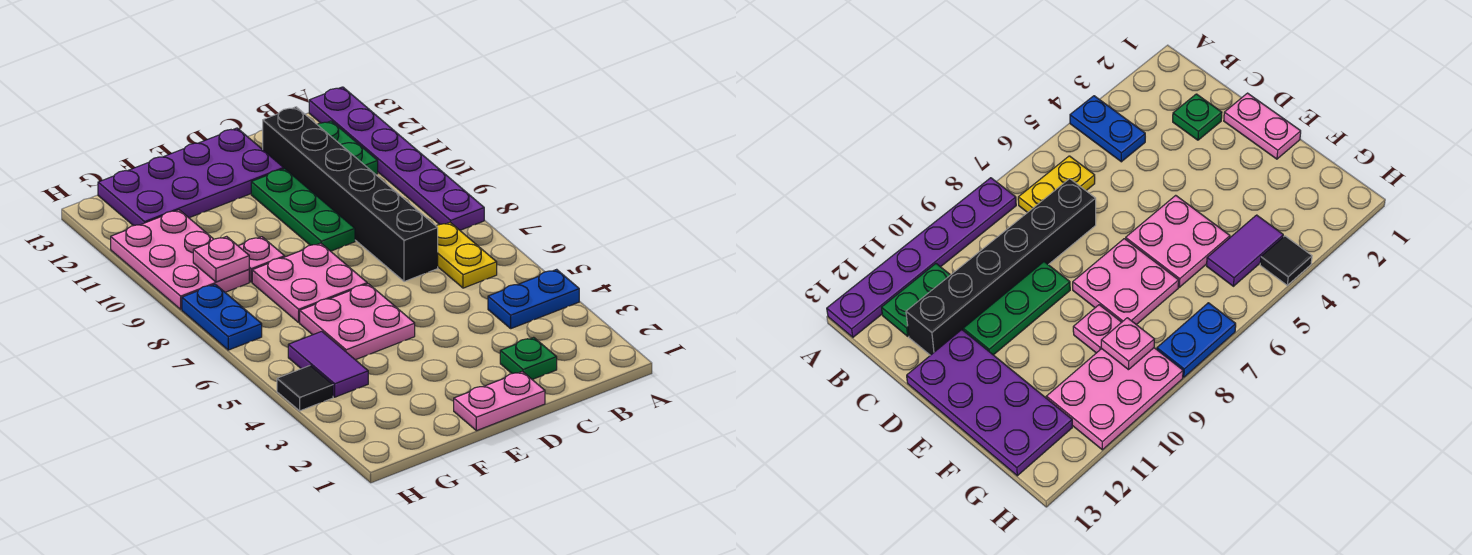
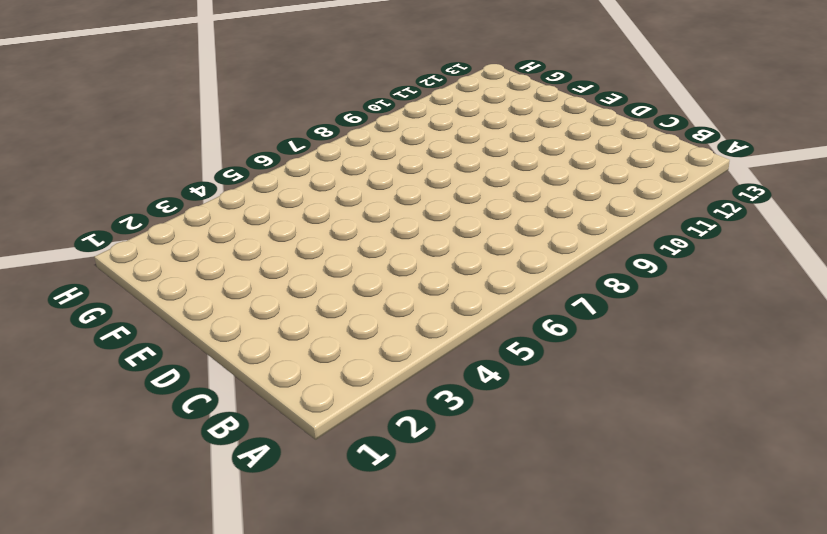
none -> blue 1x2 plate [488,269,579,329]
none -> purple 1x6 plate [309,87,484,230]
none -> yellow 1x2 plate [437,222,497,288]

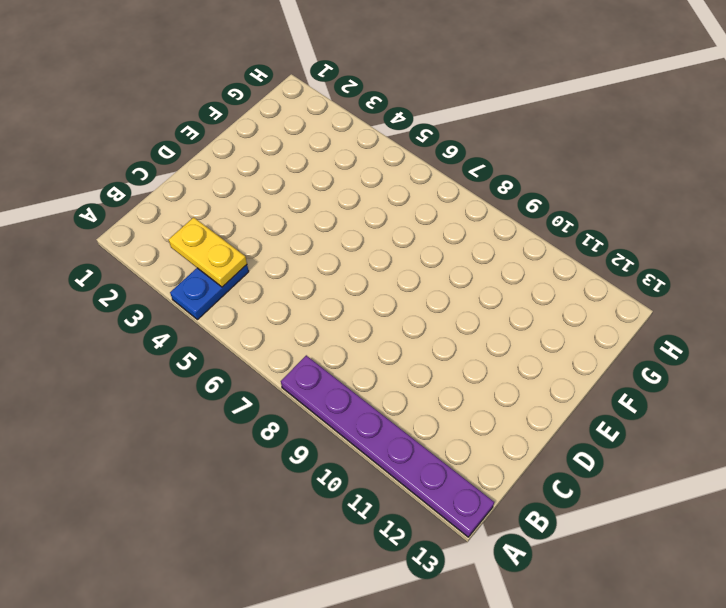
yellow 1x2 plate [168,217,247,287] -> yellow 1x2 plate moved to [437,222,497,288]
none -> green 1x2 plate [317,121,378,174]
none -> green 1x1 plate [500,337,557,379]
none -> black 1x6 brick [263,107,438,282]

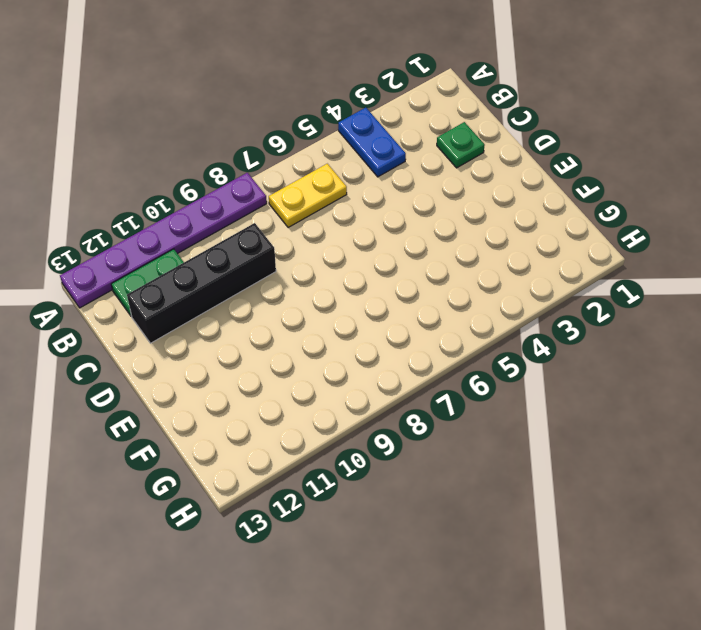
black 1x4 brick [127,223,276,343] -> black 1x6 brick [263,107,438,282]
none -> pink 1x2 plate [454,371,545,431]
none -> green 1x3 plate [251,169,355,251]
none -> purple 2x4 plate [98,128,284,226]

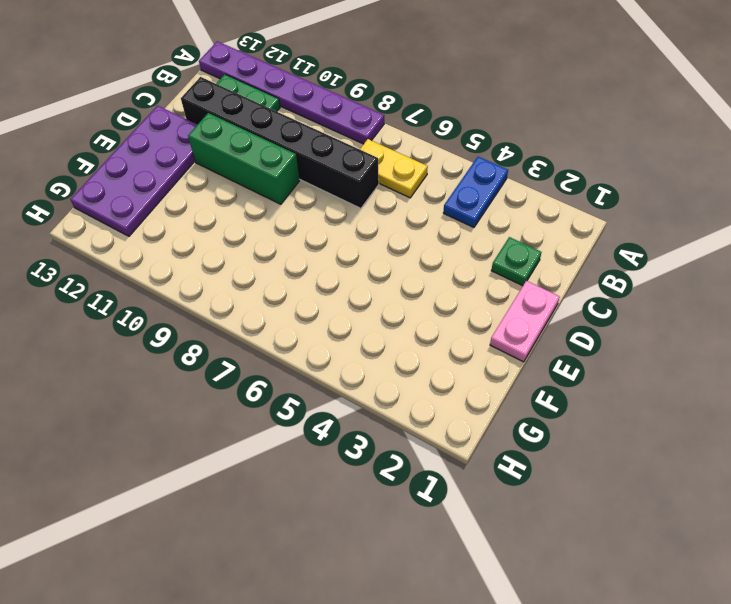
green 1x3 brick [188,113,300,204] -> green 1x3 plate [251,169,355,251]
none -> pink 2x2 plate [300,284,415,360]
none -> pink 2x2 plate [252,243,367,323]
none -> pink 1x1 plate [238,237,285,282]

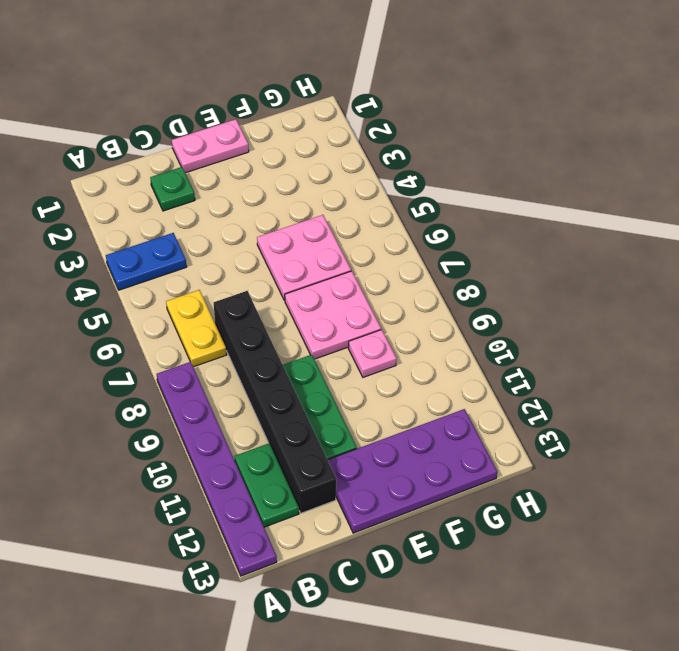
none -> purple 1x2 tile [288,331,368,397]
none -> pink 2x3 plate [111,210,249,309]
none -> black 1x1 tile [277,365,333,411]

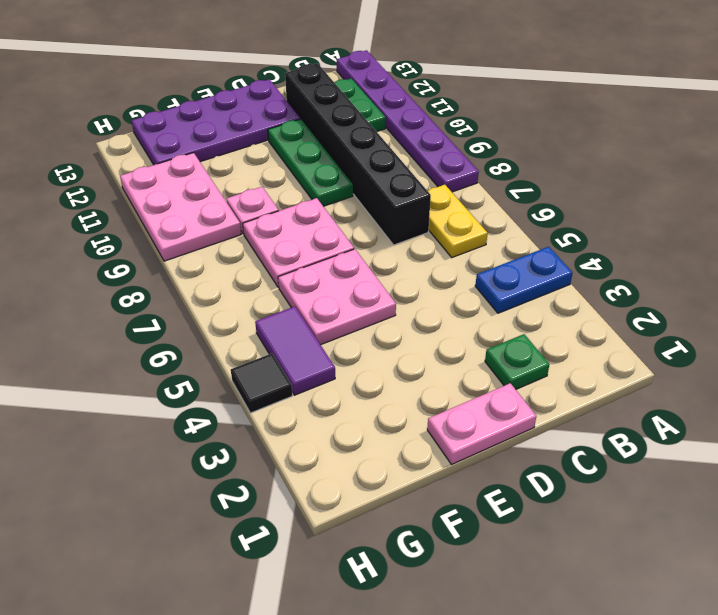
none -> blue 1x2 plate [182,284,262,350]
none -> pink 1x1 plate [193,236,249,282]

